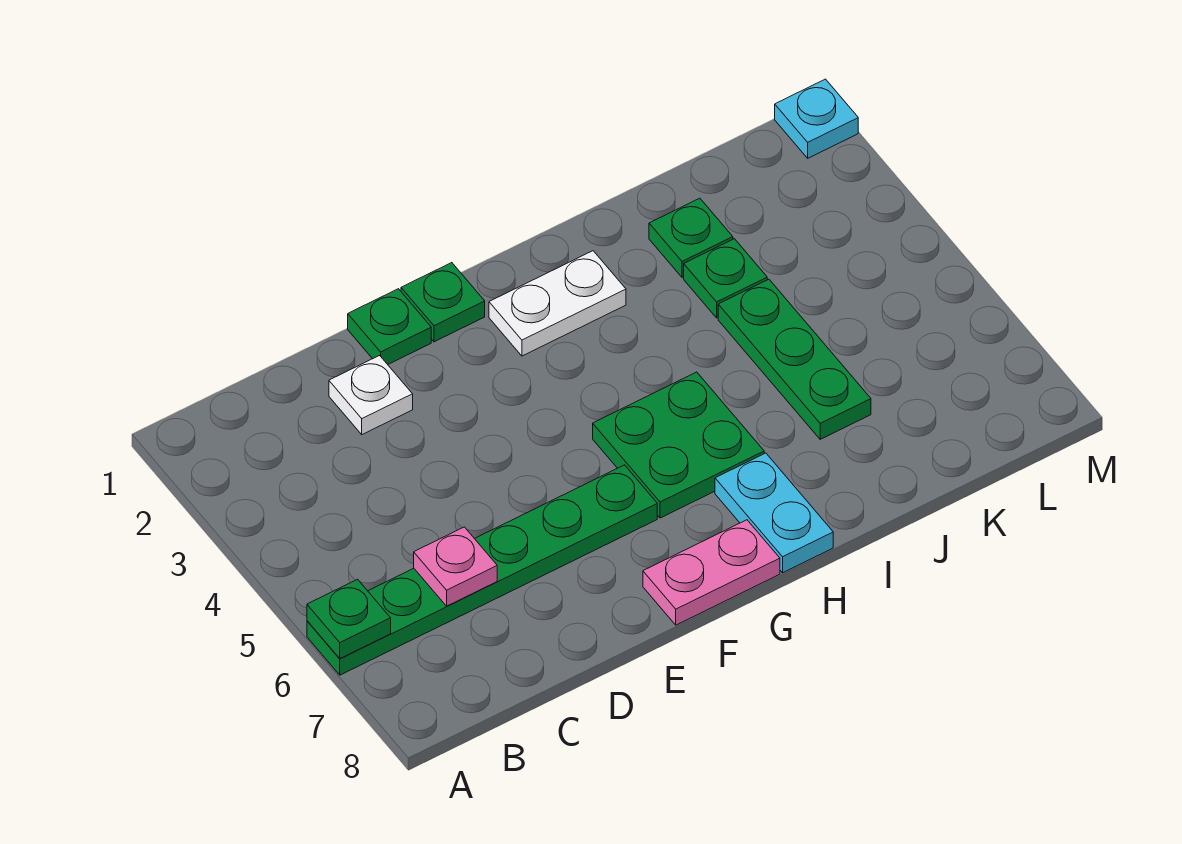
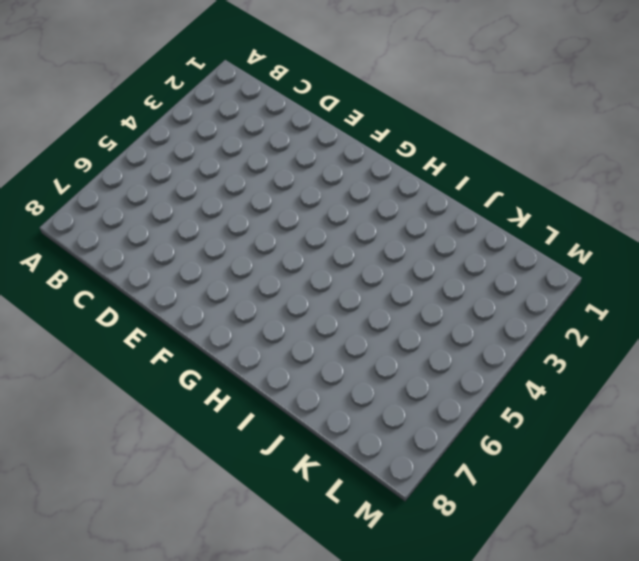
none -> green 1x6 plate [307,465,657,675]
none -> white 1x1 plate [329,356,413,435]
none -> green 1x1 plate [348,289,431,364]

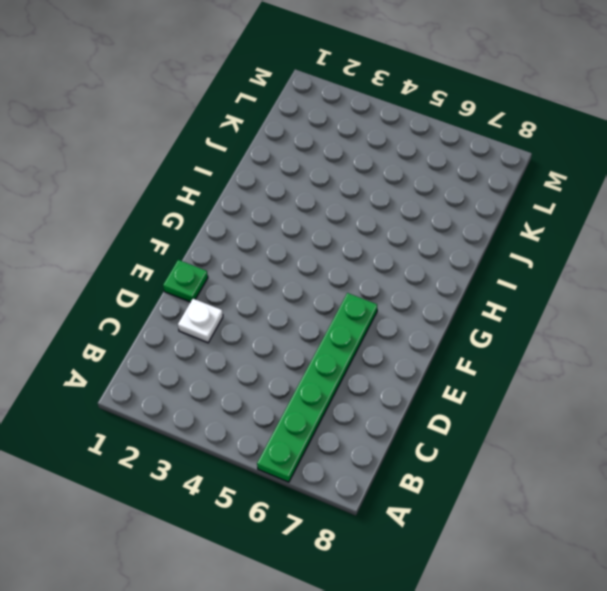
none -> green 1x1 plate [401,263,485,342]
none -> pink 1x2 plate [643,520,780,625]
none -> white 1x2 plate [489,251,626,356]

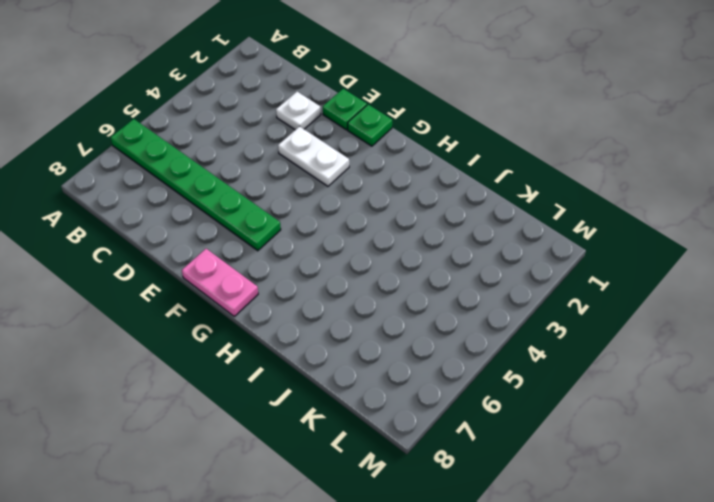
white 1x2 plate [278,126,349,186] -> white 1x2 plate moved to [489,251,626,356]
none -> green 2x2 plate [593,372,764,518]
none -> cyan 1x2 plate [715,453,833,573]
none -> green 1x1 plate [649,198,733,277]

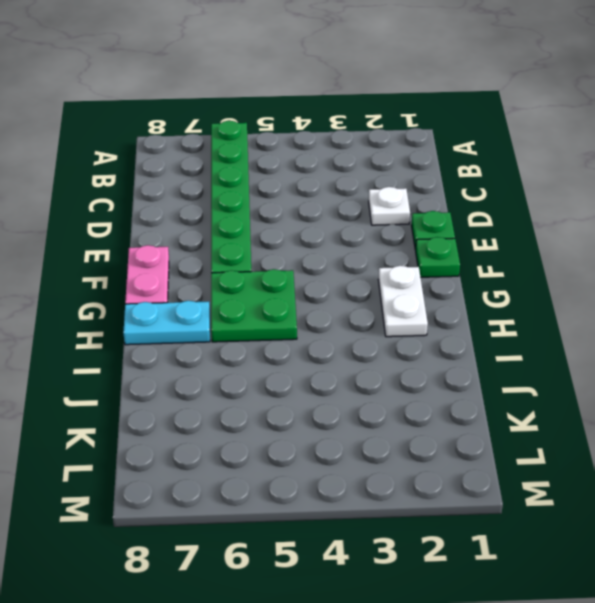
none -> green 1x1 plate [649,198,733,277]
none -> green 1x1 plate [684,239,767,318]
none -> green 1x3 plate [718,279,871,439]

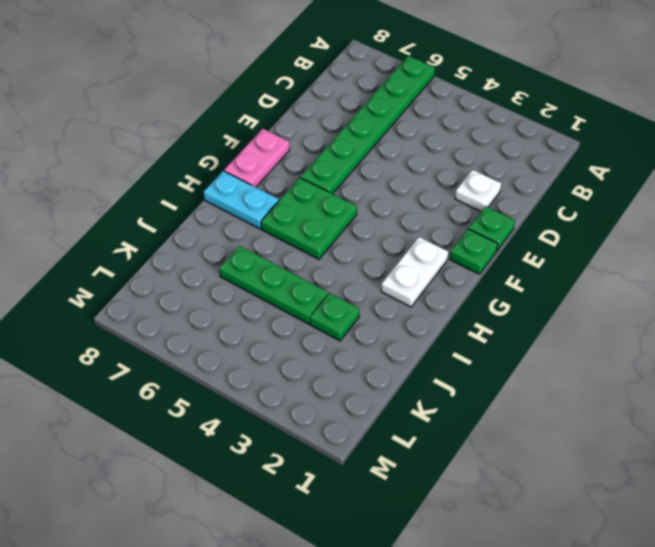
none -> green 1x1 plate [649,198,733,277]
none -> cyan 1x1 plate [775,79,858,158]
none -> green 1x1 plate [307,579,391,658]

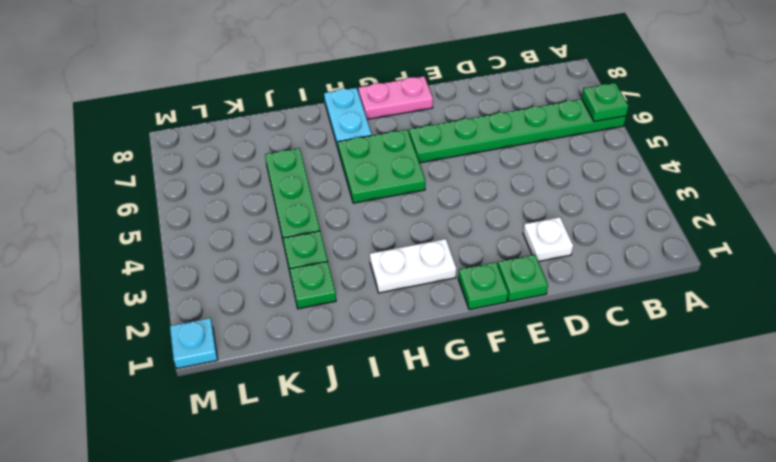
none -> pink 1x1 plate [414,527,497,606]

